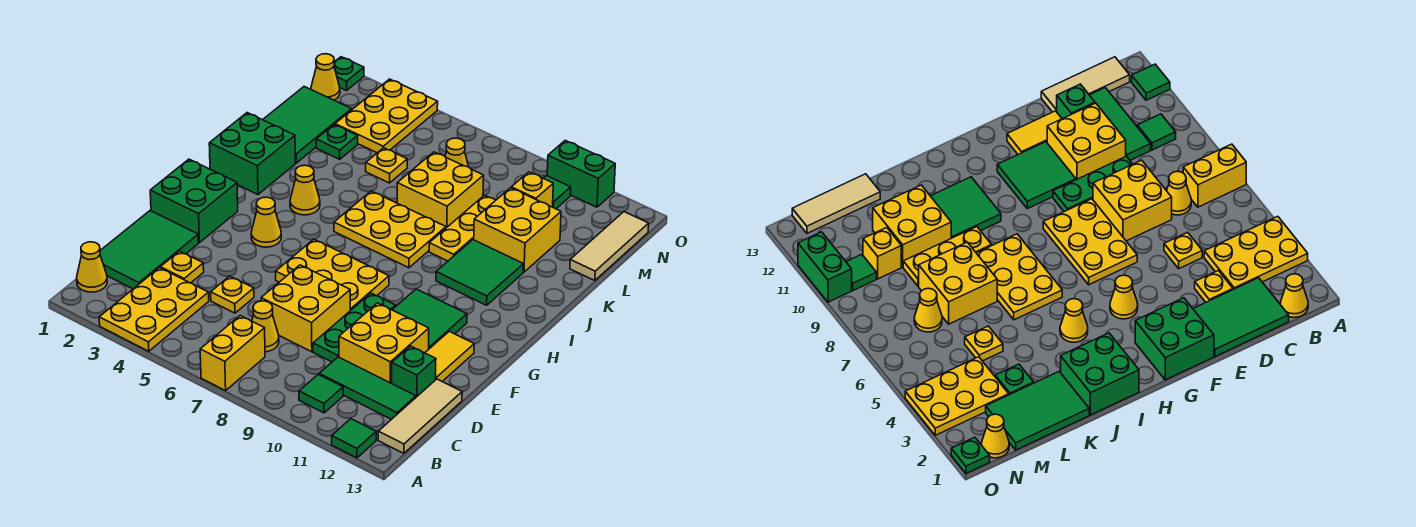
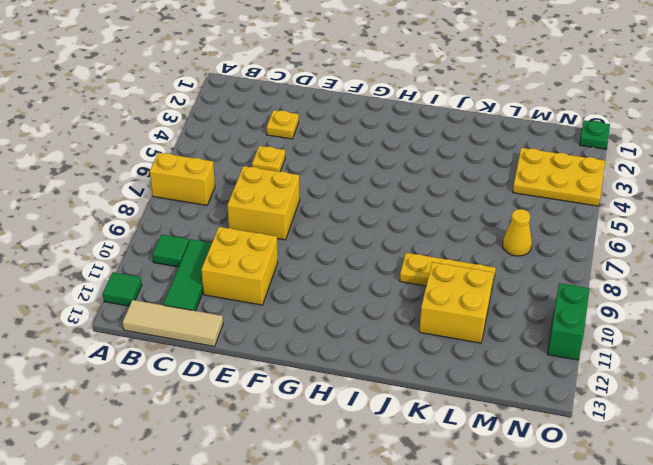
none -> yellow 2x3 plate [99,268,209,351]
none -> yellow 1x1 cone [77,242,107,292]
none -> green 2x3 tile [100,211,199,289]
none -> yellow 1x1 cone [252,301,279,352]

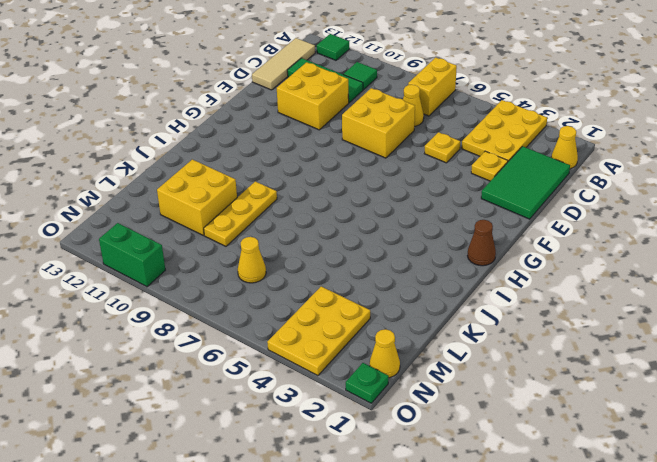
brown 1x1 cone [467,220,496,266] -> none
none -> green 1x3 plate [313,293,396,362]
none -> green 1x1 brick [392,346,436,397]
none -> yellow 1x2 tile [425,332,474,381]
none -> green 2x2 brick [150,159,238,243]

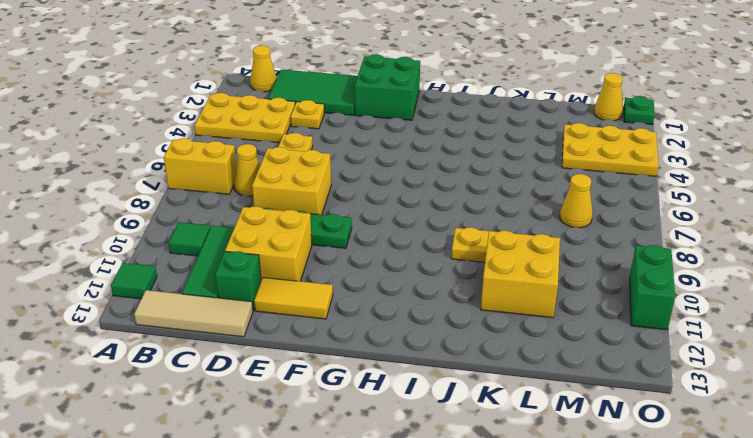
none -> yellow 2x3 plate [276,239,389,311]
none -> green 2x2 tile [393,289,467,349]
none -> yellow 1x1 cone [251,197,281,247]
none -> green 2x2 brick [209,113,295,194]

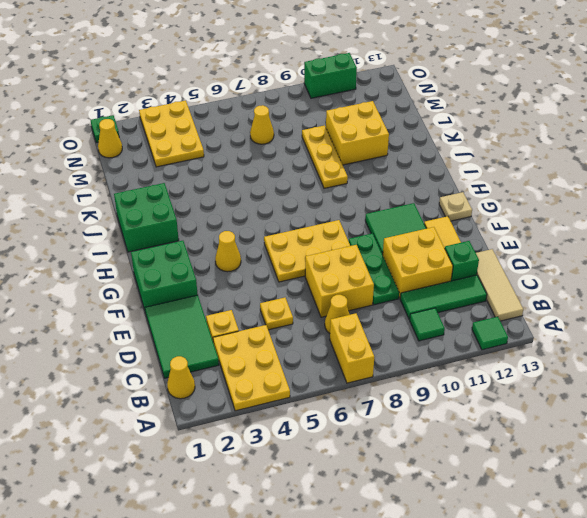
tan 1x1 plate [439,192,472,221] -> none
none -> yellow 1x1 cone [290,165,320,215]
none -> yellow 2x3 plate [334,191,446,268]
none -> green 2x2 tile [436,240,523,305]
none -> green 2x3 tile [263,87,352,163]

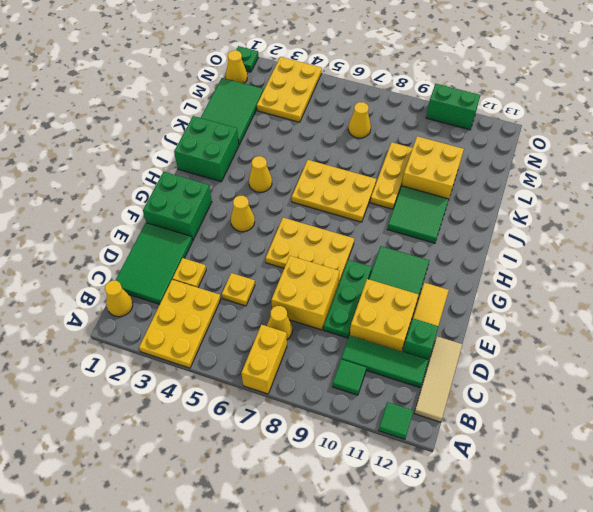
none -> yellow 2x2 brick [397,152,484,228]
none -> green 1x1 plate [316,125,358,159]
none -> yellow 1x1 plate [366,148,407,183]
none -> tan 1x3 tile [570,212,649,281]

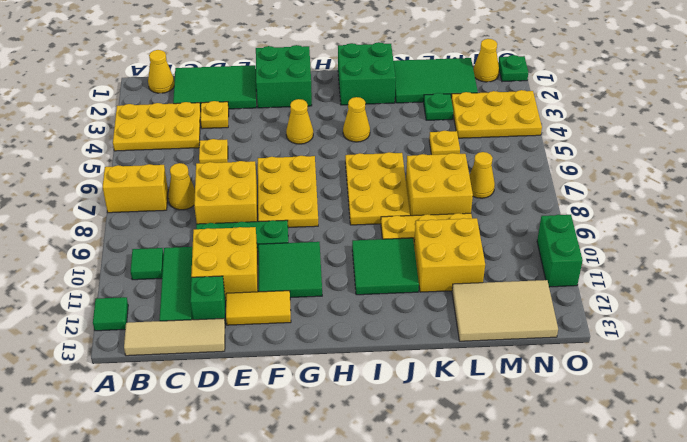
tan 2x3 tile [452,280,558,341] -> tan 1x3 tile [570,212,649,281]
none -> yellow 1x1 brick [511,172,553,207]
none -> green 1x1 tile [543,176,571,209]

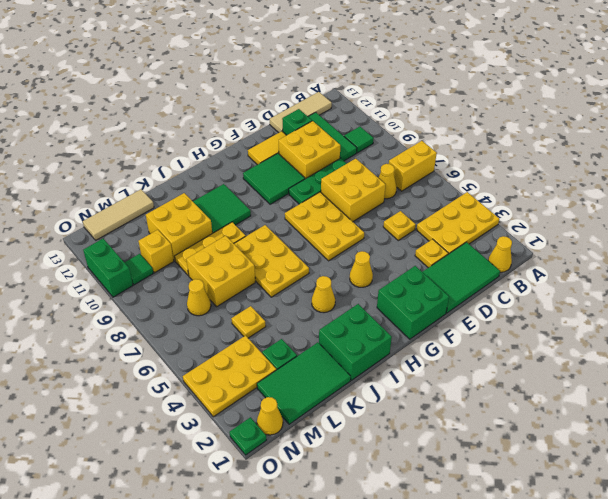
none -> green 1x1 tile [332,419,376,458]

